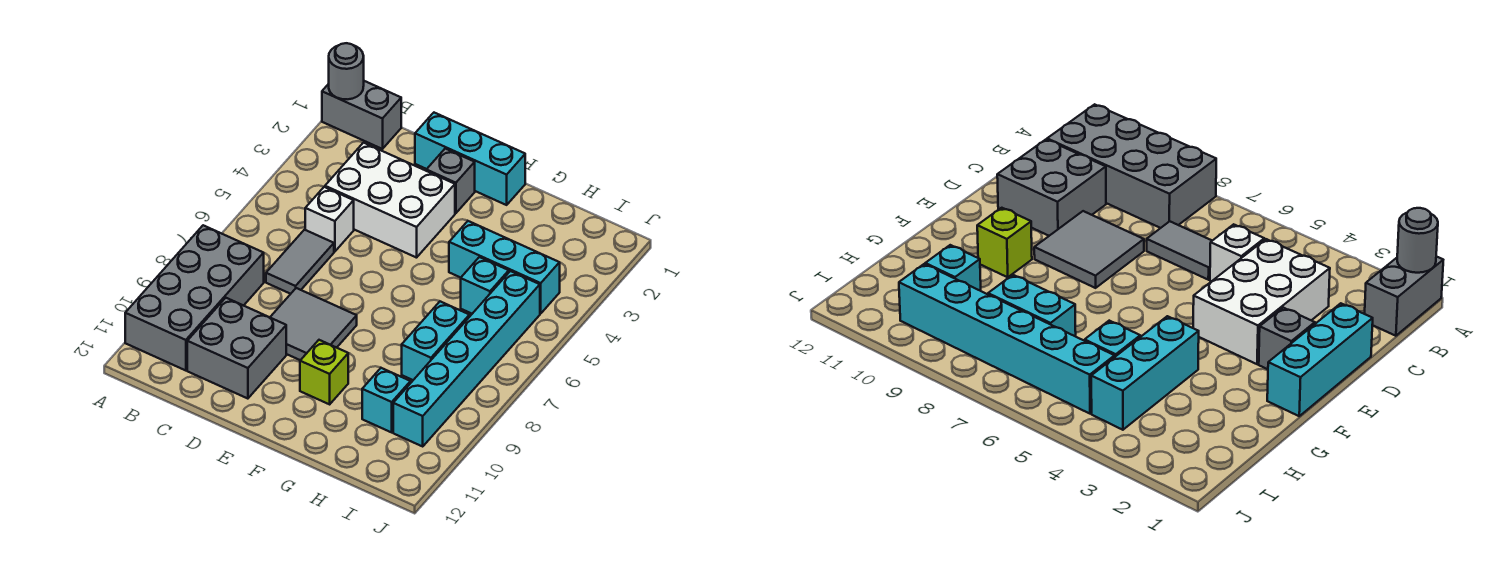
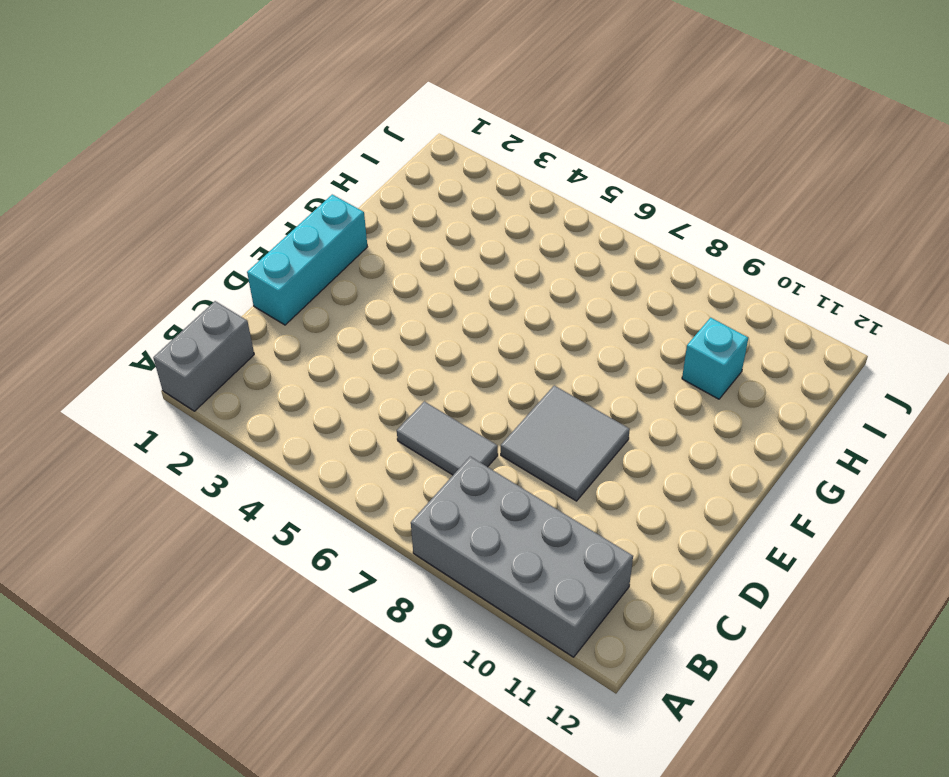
none -> white 2x3 brick [325,143,455,258]
none -> white 1x1 brick [305,187,354,252]
none -> grey 2x2 brick [187,298,286,399]

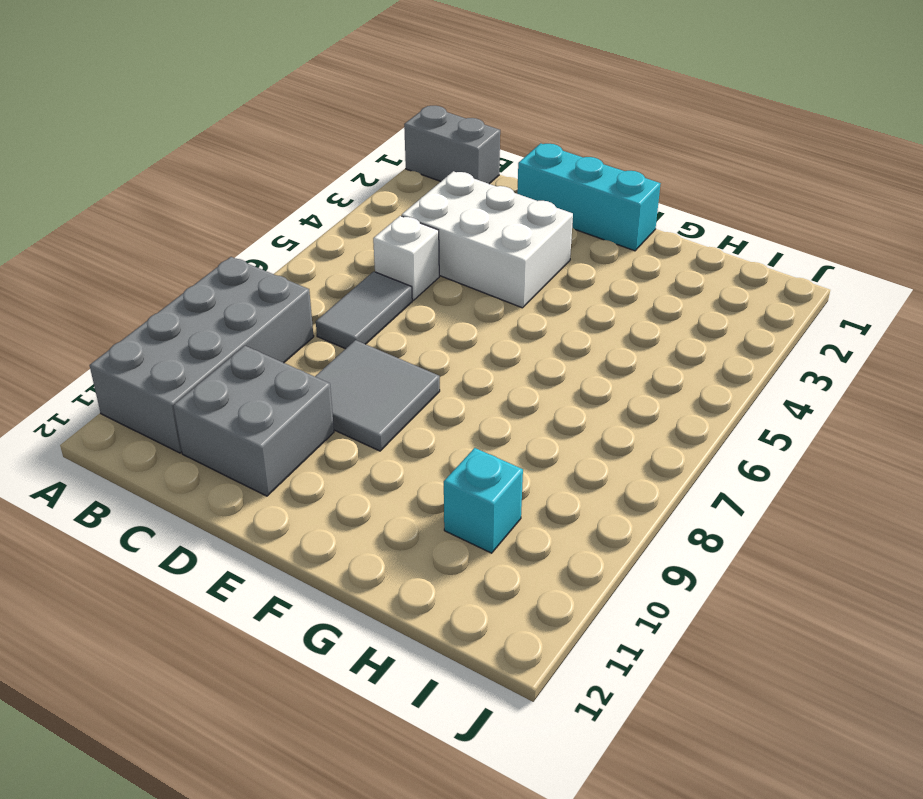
none -> grey 1x1 brick [426,149,475,213]
none -> lime 1x1 brick [300,340,348,404]
none -> cyan 1x3 brick [449,221,560,314]

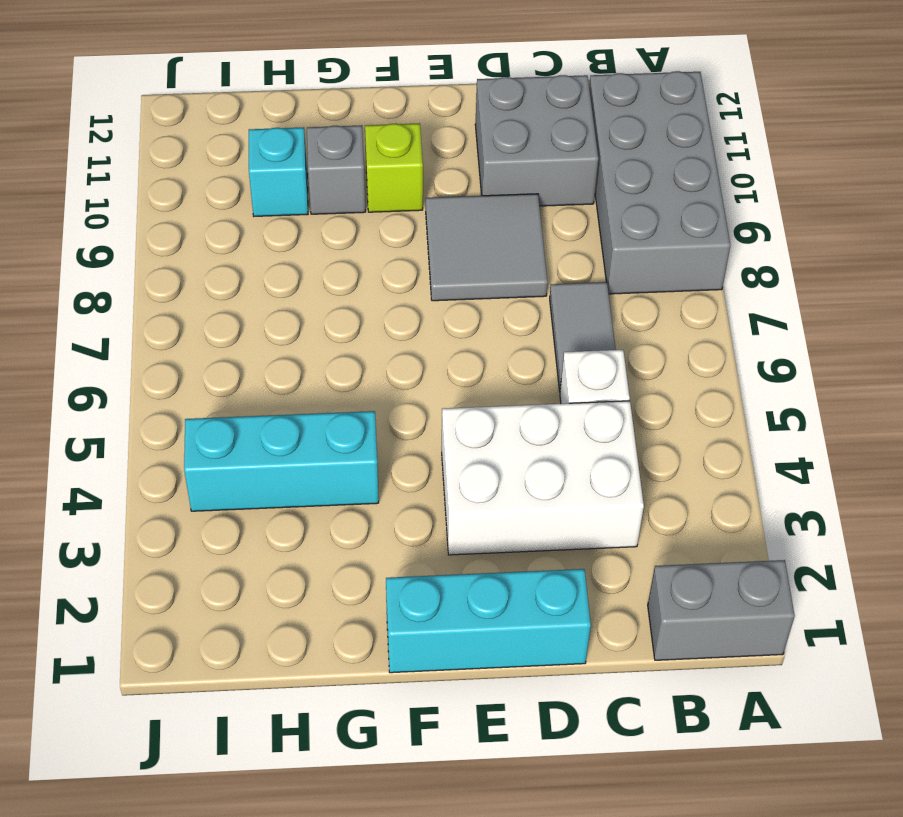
grey 1x1 brick [307,125,366,214] -> grey 1x1 brick moved to [426,149,475,213]
none -> cyan 1x1 brick [461,257,509,314]
none -> cyan 1x2 brick [402,302,469,380]
none -> cyan 1x6 brick [393,271,540,446]

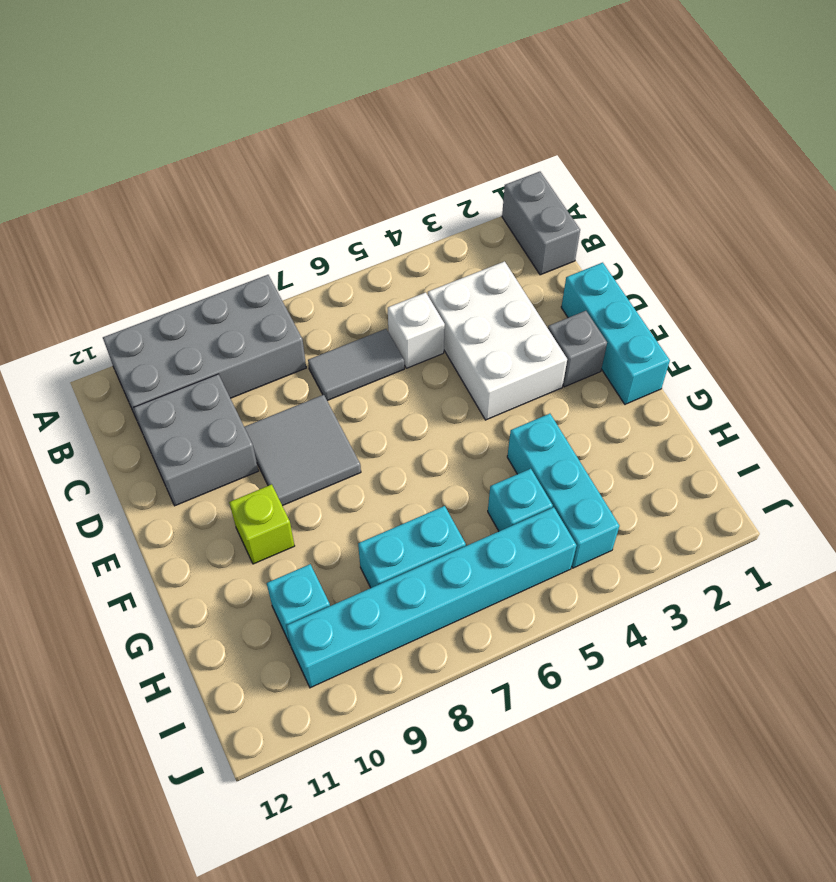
none -> grey 1x1 round brick [329,43,364,99]

